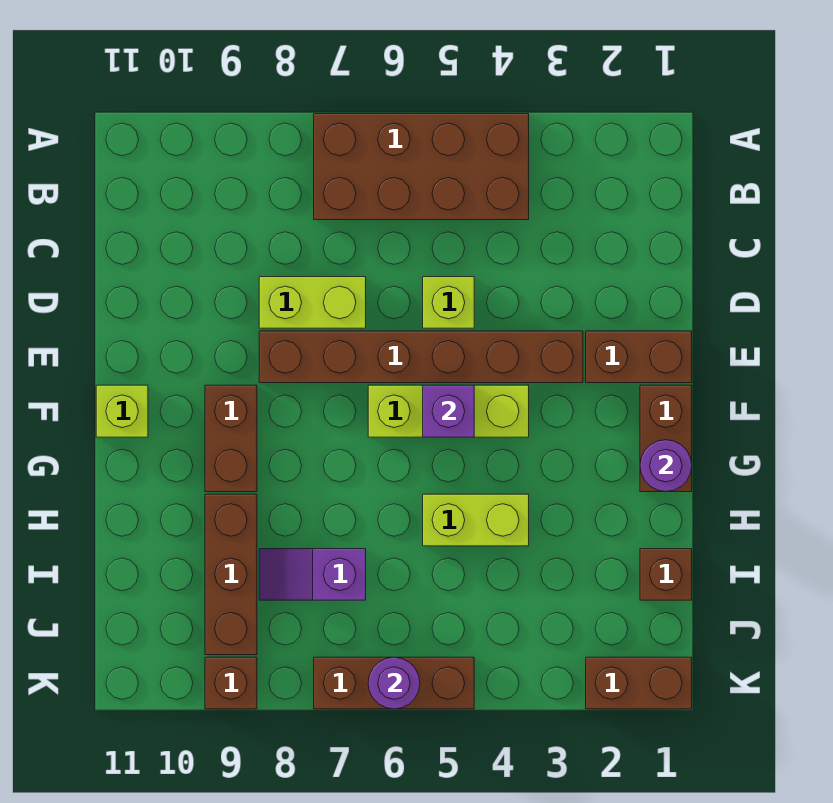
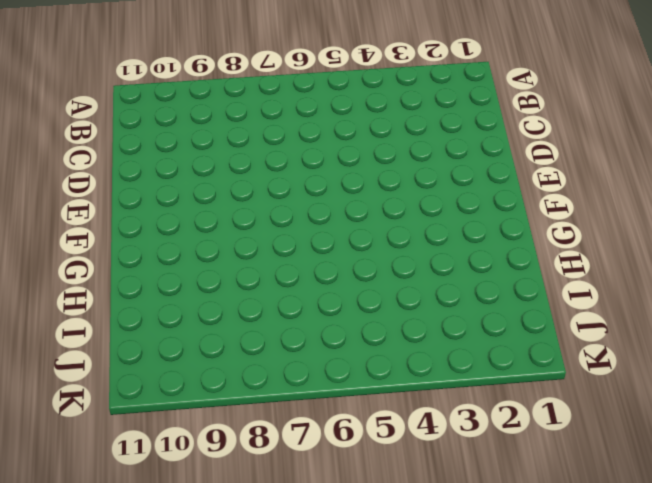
none -> brown 2x4 brick [314,114,529,220]
none -> lime 1x1 brick [423,277,474,328]
none -> lime 1x2 brick [259,277,366,328]

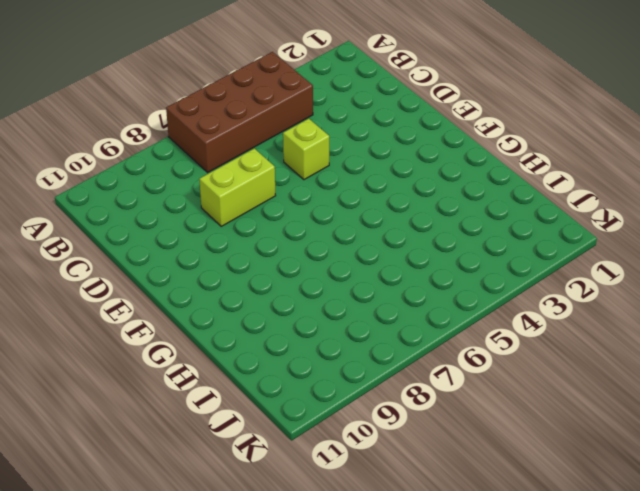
none -> brown 1x2 brick [586,331,692,383]
none -> brown 1x6 brick [259,331,583,383]
none -> brown 1x2 brick [640,385,692,492]

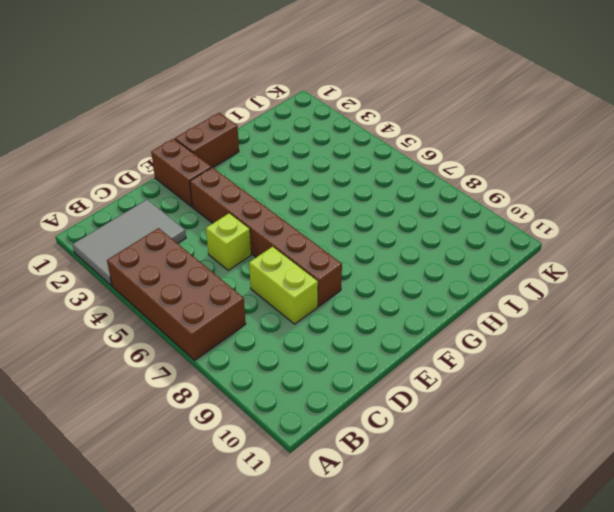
grey 2x3 tile [72,199,186,286] -> none
none -> lime 1x3 brick [368,385,529,437]
none -> brown 1x2 brick [205,385,257,492]
none -> lime 1x1 brick [96,385,148,437]

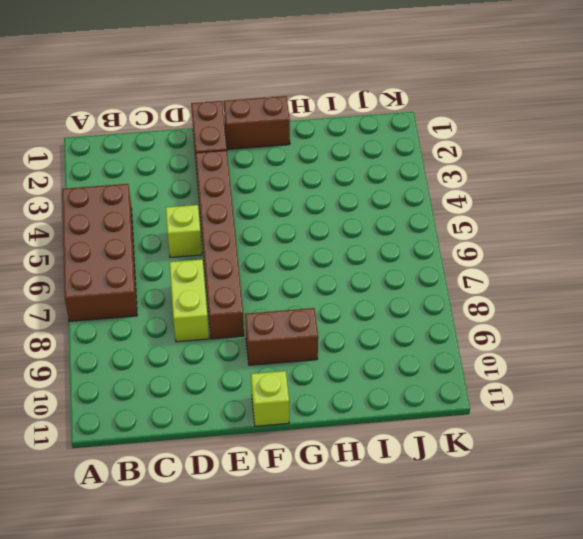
none -> lime 1x3 brick [368,385,529,437]
none -> lime 1x2 brick [423,494,529,546]
none -> brown 1x3 brick [205,494,257,655]

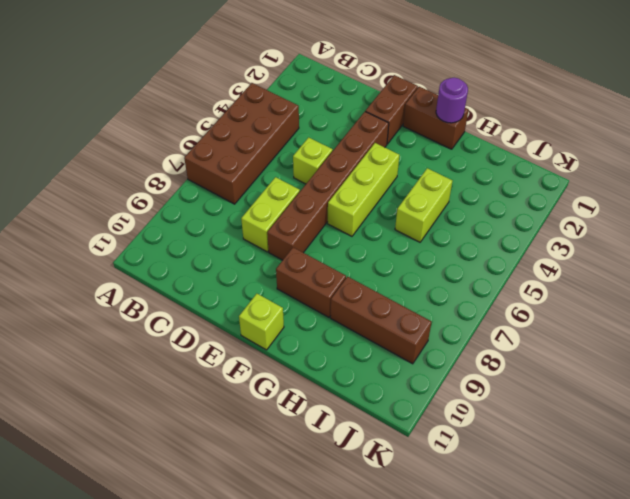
none -> brown 1x1 brick [640,549,692,600]
none -> purple 1x2 slope [259,549,366,600]
none -> brown 1x2 brick [586,657,692,709]

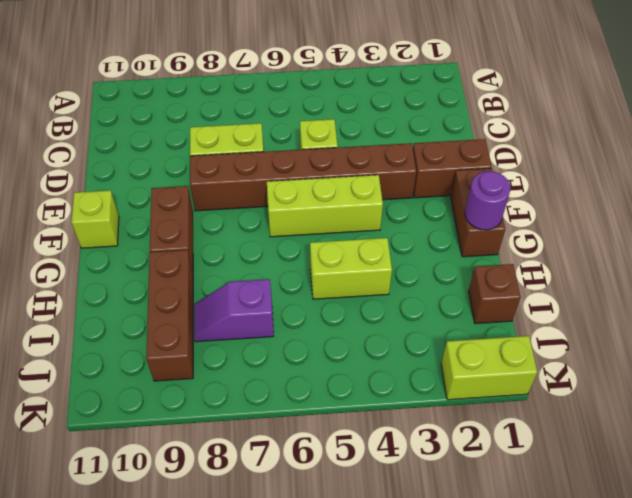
lime 1x2 brick [441,336,537,400] -> brown 1x2 brick [586,657,692,709]
none -> brown 2x4 brick [314,114,529,220]
none -> brown 1x3 brick [314,657,474,709]
none -> brown 1x1 brick [205,657,257,709]

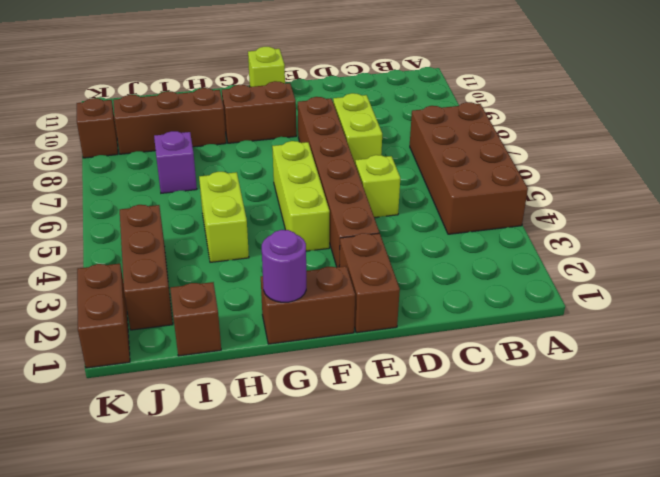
brown 1x3 brick [120,205,173,330] -> brown 1x3 brick moved to [314,657,474,709]
none -> purple 1x1 brick [423,385,474,437]
none -> purple 1x1 round brick [368,657,420,709]

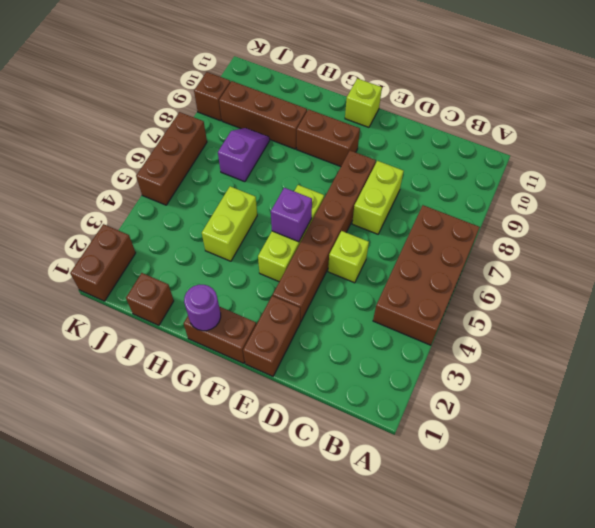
none -> purple 1x1 round brick [368,657,420,709]

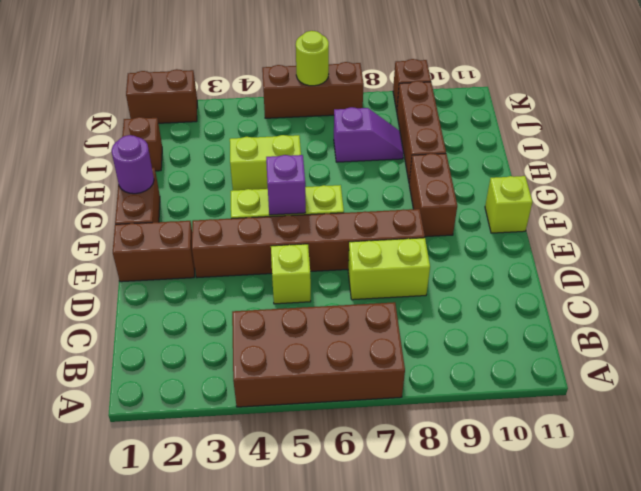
lime 1x1 round brick [296,31,329,86] -> purple 1x1 round brick [368,657,420,709]

